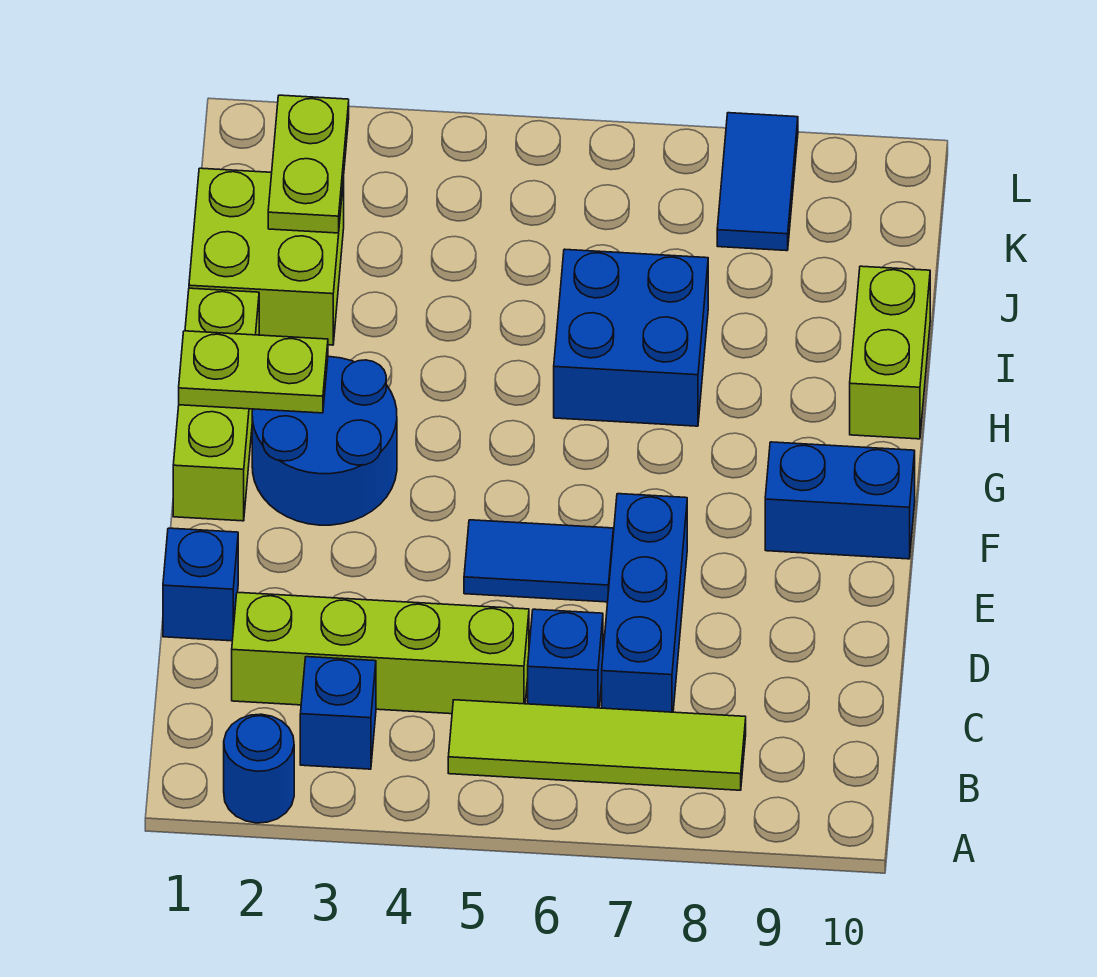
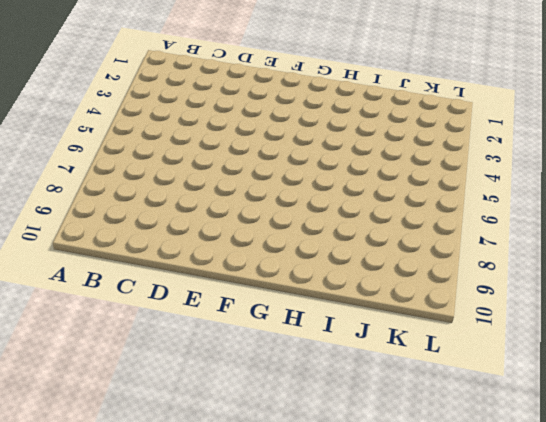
none -> blue 1x1 round brick [224,714,294,823]
none -> blue 1x1 brick [300,657,376,769]
none -> lime 1x4 tile [448,700,746,790]

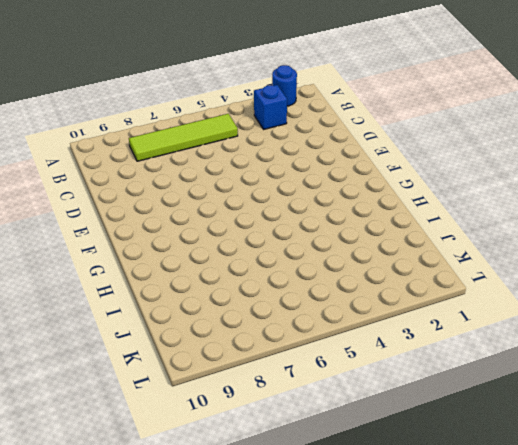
none -> lime 1x4 brick [232,592,529,714]
none -> blue 1x1 brick [528,609,603,708]
none -> blue 1x3 brick [602,494,687,712]

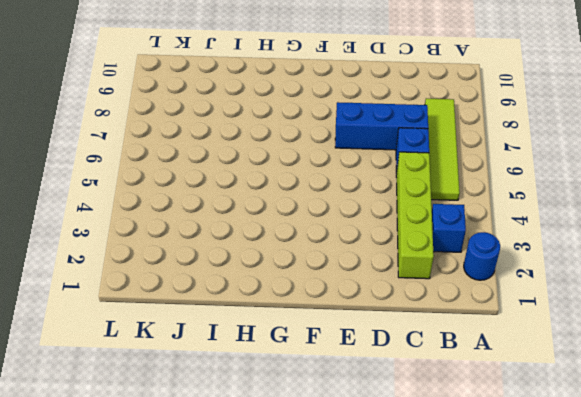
none -> blue 1x1 brick [163,528,238,641]
none -> blue 1x2 tile [464,520,613,602]
none -> lime 1x3 brick [173,288,259,521]

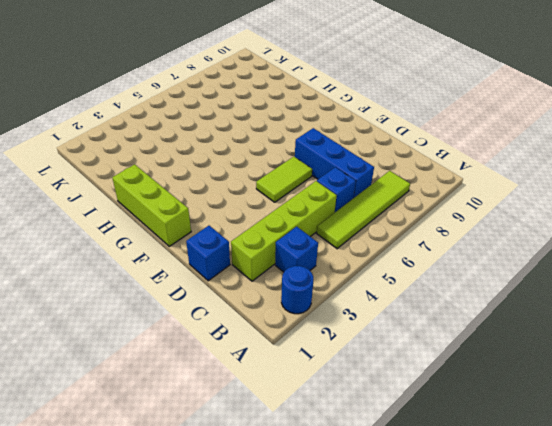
lime 1x2 tile [256,157,312,202] -> blue 1x2 tile [464,520,613,602]
none -> blue 2x2 round brick [252,357,397,525]
none -> blue 1x2 brick [765,442,915,559]
none -> blue 2x2 brick [554,249,708,426]

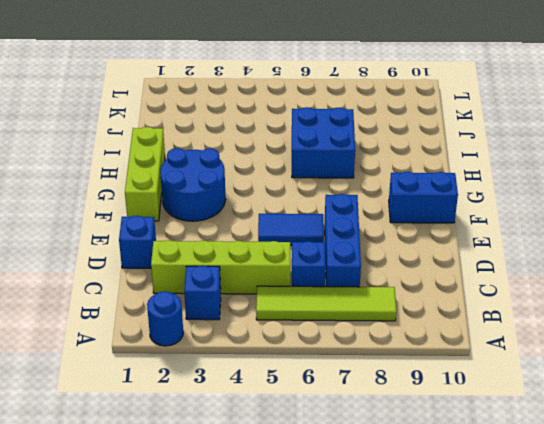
none -> lime 1x2 brick [850,266,930,439]
none -> lime 2x2 brick [189,168,344,345]
none -> blue 1x2 tile [717,113,798,251]

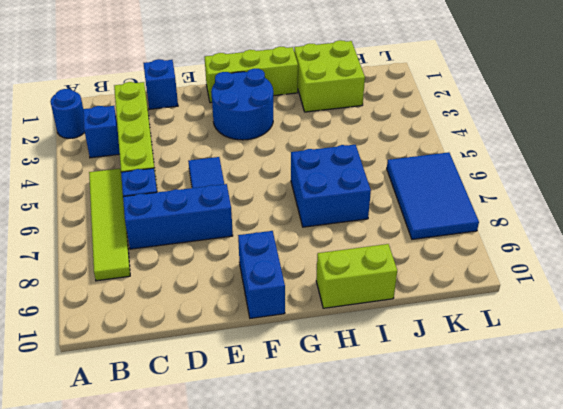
blue 2x3 tile [387,152,479,239] -> blue 1x2 tile [717,113,798,251]
none -> lime 1x2 plate [179,331,328,413]
none -> lime 1x2 plate [268,95,349,233]

